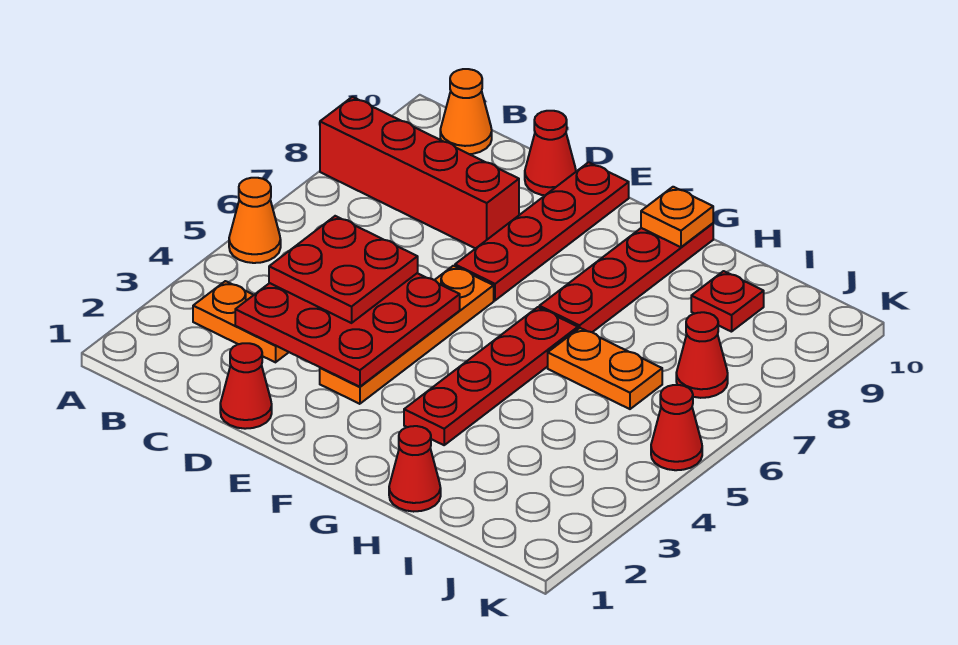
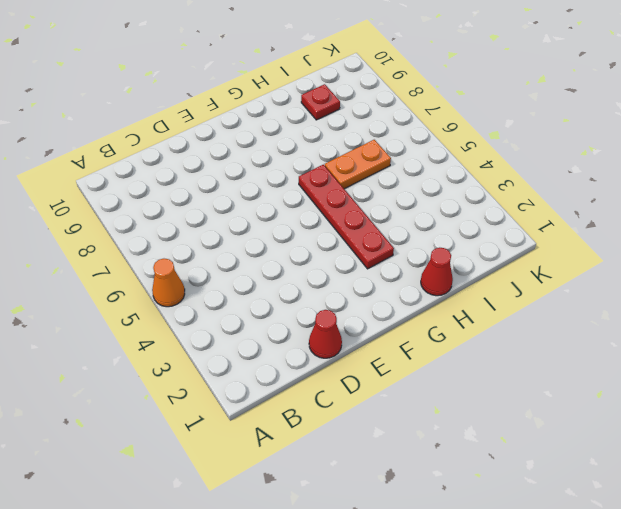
none -> red 1x4 brick [320,97,519,248]
none -> orange 1x2 plate [193,281,289,362]
none -> orange 1x1 cone [440,69,492,154]

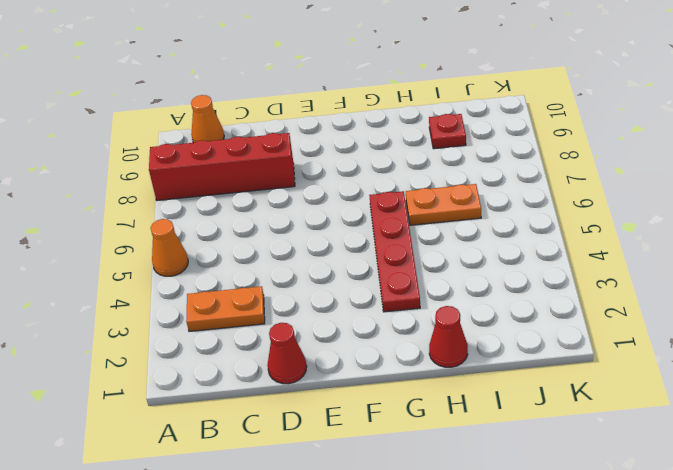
none -> red 1x1 cone [525,111,576,195]
none -> orange 1x4 plate [320,266,494,404]
none -> red 1x4 plate [455,162,629,300]

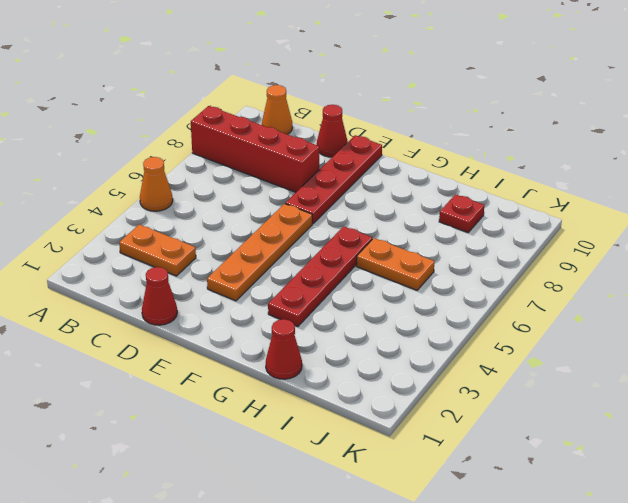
none -> red 1x4 plate [539,223,713,332]
none -> red 1x1 cone [676,312,728,398]
none -> red 1x1 cone [651,385,702,470]

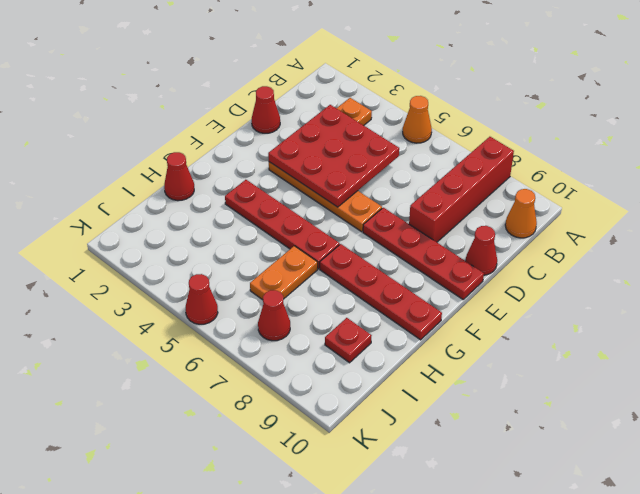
none -> orange 1x1 plate [641,187,713,247]
none -> red 2x2 plate [269,216,418,323]

